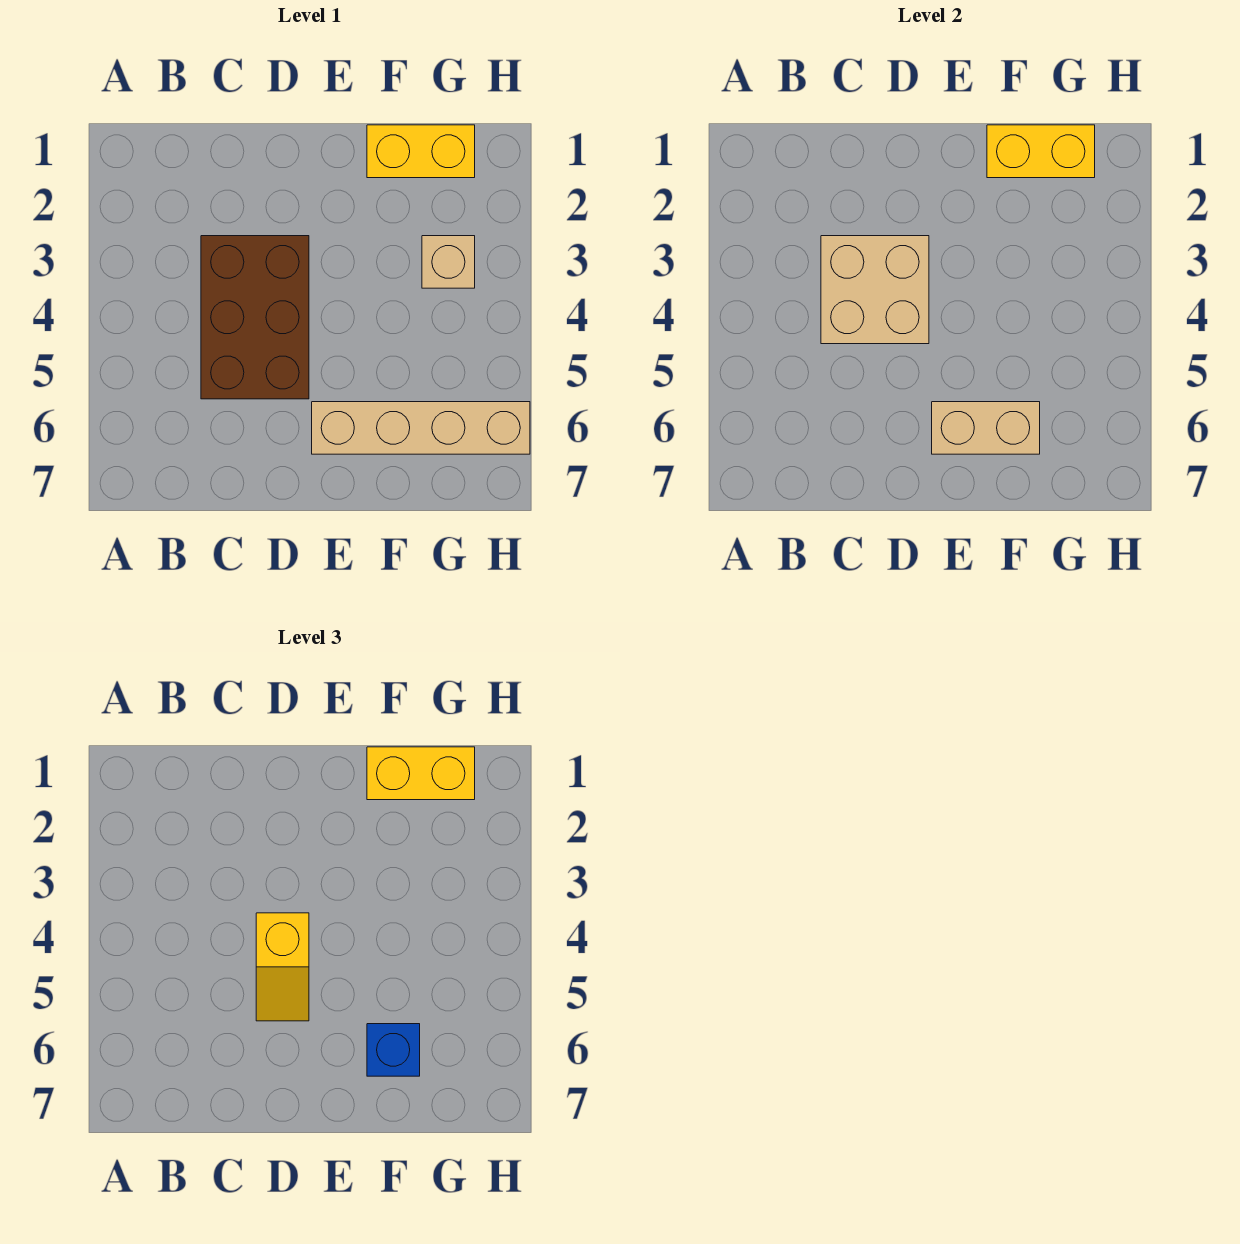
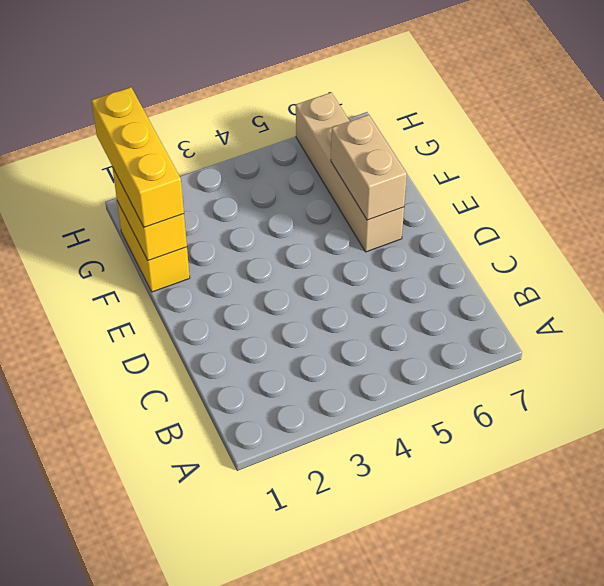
yellow 1x3 brick [92,87,184,227] -> yellow 1x2 brick [367,747,475,800]
none -> brown 2x3 brick [201,236,309,399]
none -> tan 1x1 brick [422,236,475,288]

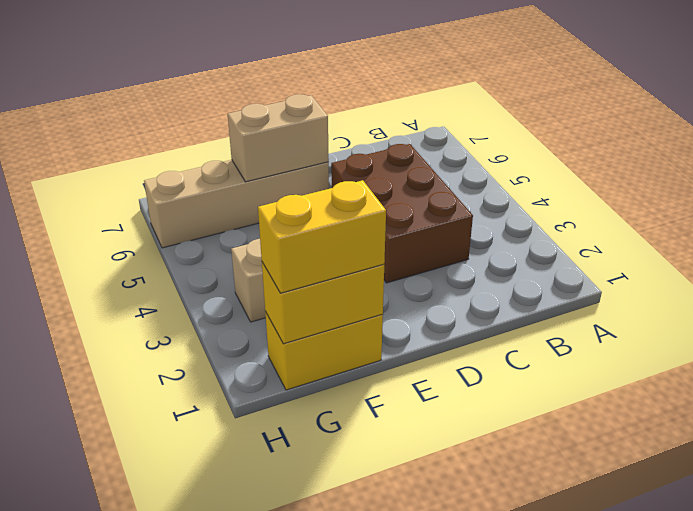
none -> tan 2x2 brick [821,236,929,344]
none -> yellow 1x2 slope [256,913,309,1021]

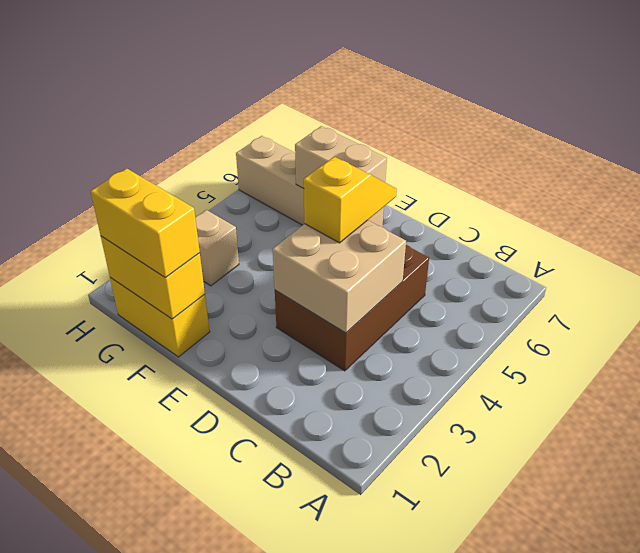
none -> blue 1x1 brick [367,1024,420,1076]

